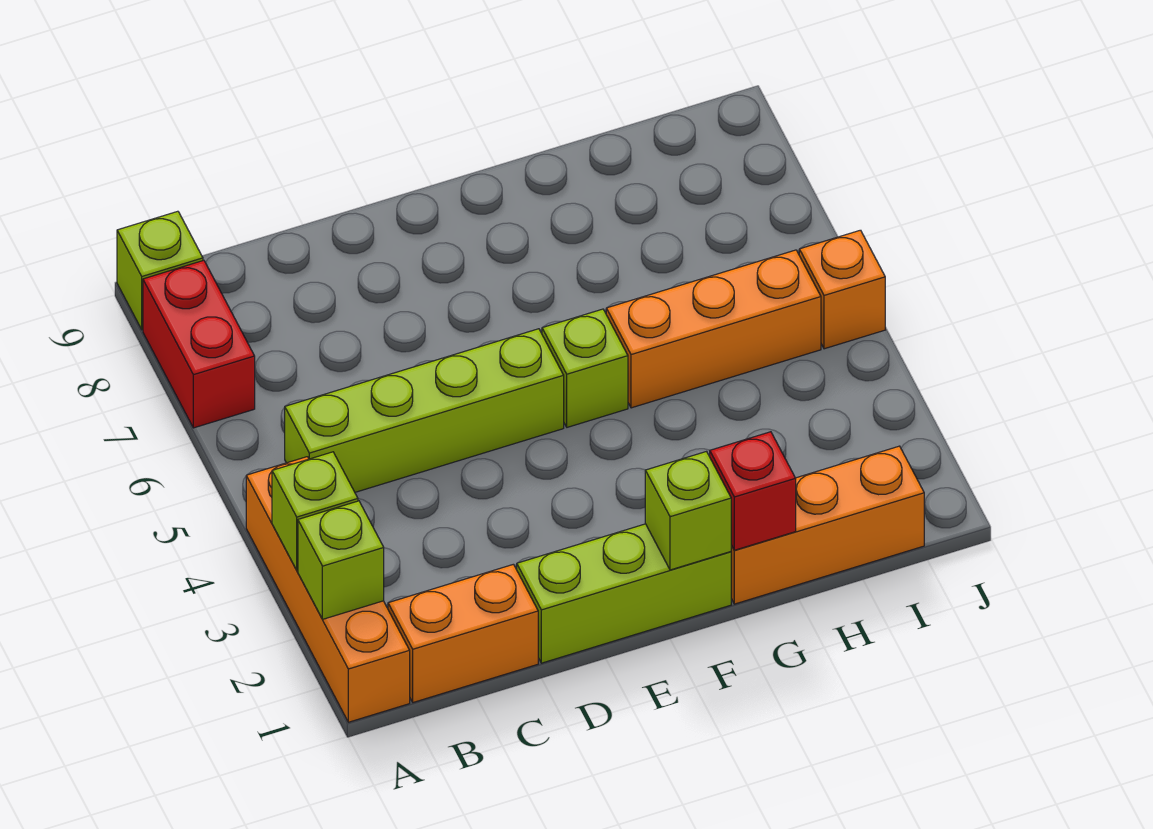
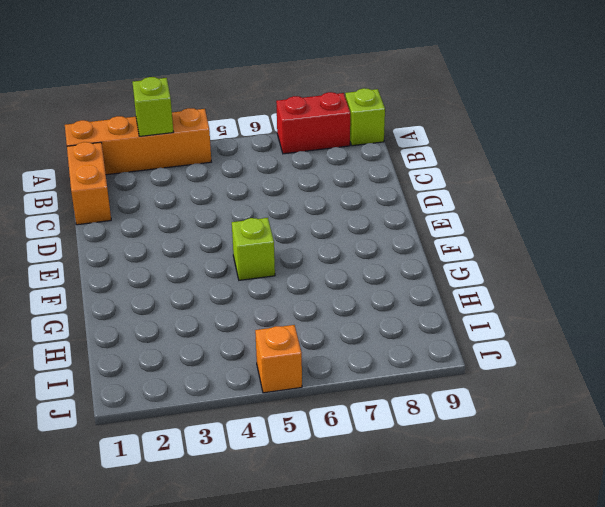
none -> lime 1x4 brick [285,329,564,492]
none -> lime 1x3 brick [517,524,731,663]
none -> orange 1x3 brick [731,446,924,604]

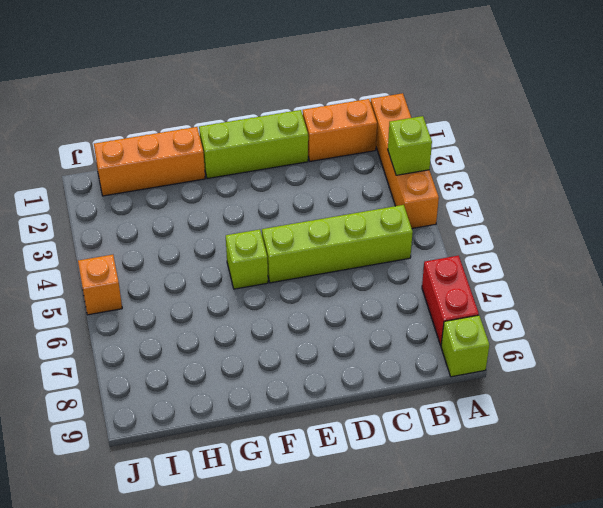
none -> orange 1x3 brick [606,250,821,408]
none -> lime 1x1 brick [298,501,384,619]
none -> lime 1x1 brick [645,452,731,570]

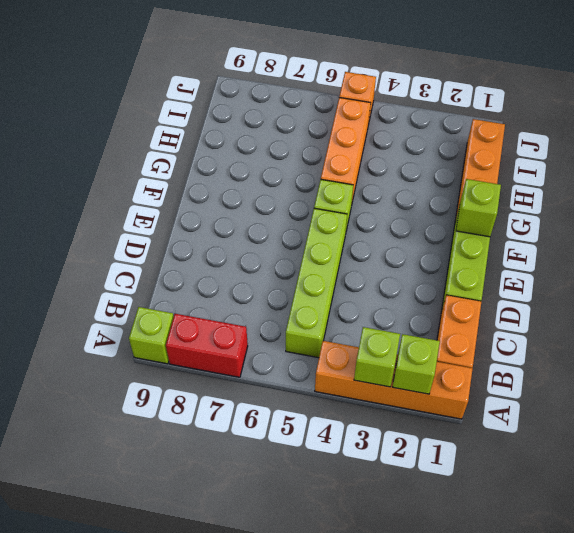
none -> red 1x1 brick [710,432,796,550]

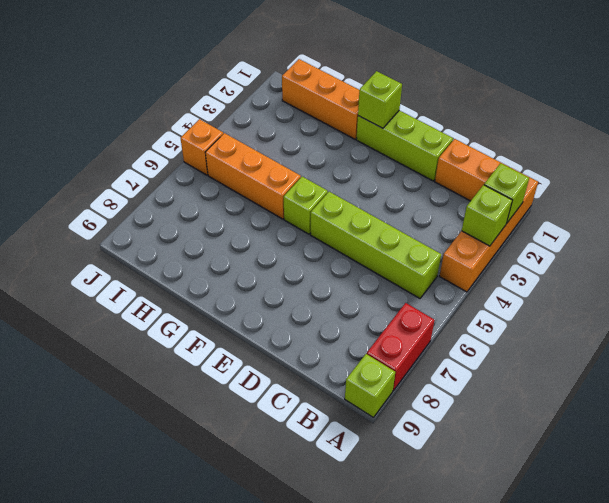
none -> red 1x1 brick [710,432,796,550]

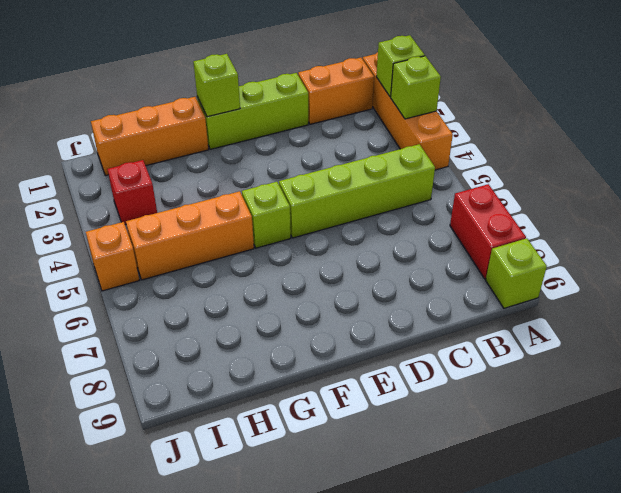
red 1x1 brick [107,160,157,225] -> red 1x1 brick moved to [710,432,796,550]

